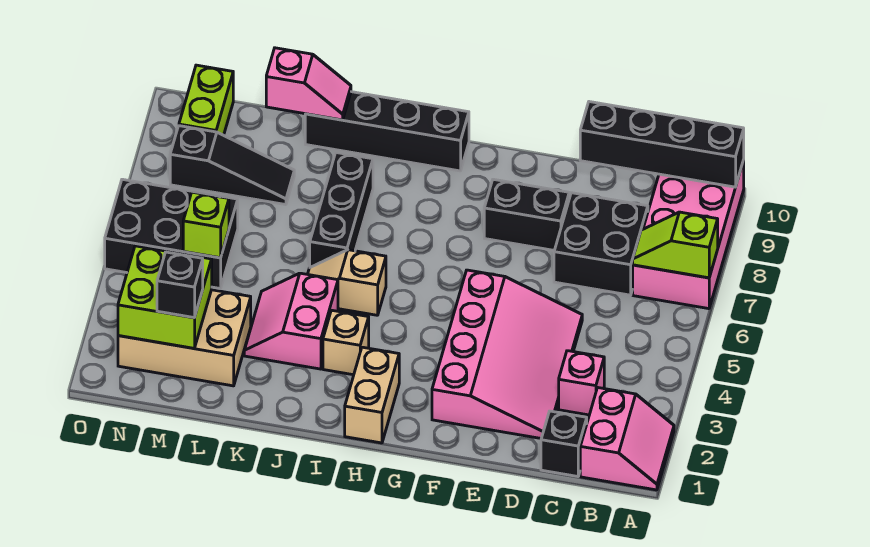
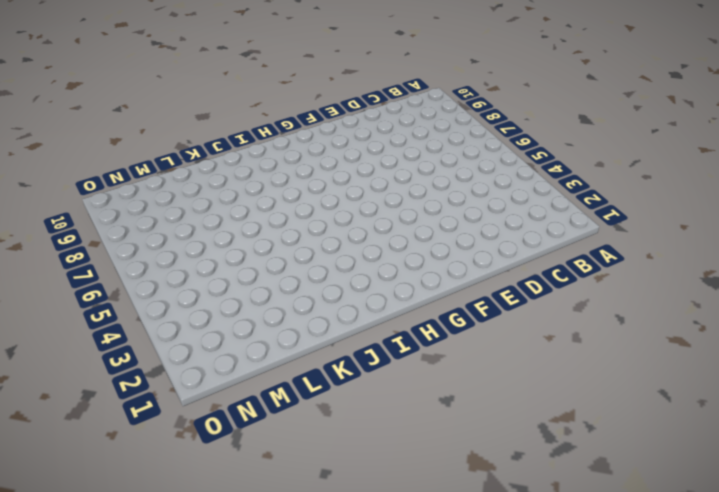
none -> pink 2x2 slope [580,388,674,490]
none -> pink 2x4 brick [633,160,744,309]
none -> black 1x1 brick [541,411,587,476]

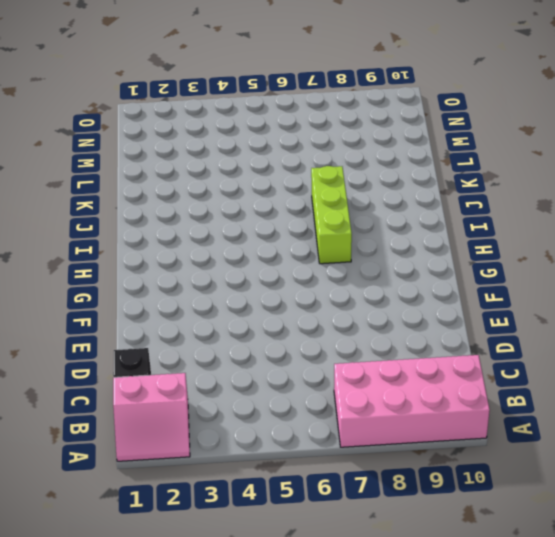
lime 1x3 brick [311,166,352,264] -> black 1x3 brick [310,153,373,267]
none -> pink 1x1 brick [559,351,604,415]
none -> black 2x2 brick [554,193,648,295]
none -> pink 3x4 slope [432,270,582,438]

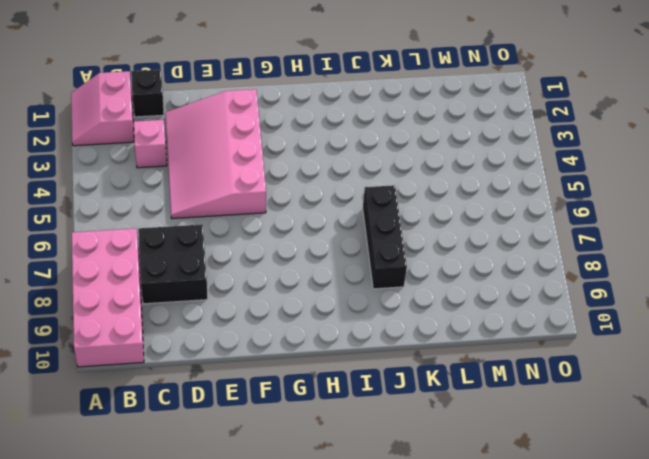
none -> black 1x2 brick [484,179,569,250]
none -> tan 1x2 brick [345,347,399,443]
none -> black 1x4 brick [305,92,469,171]

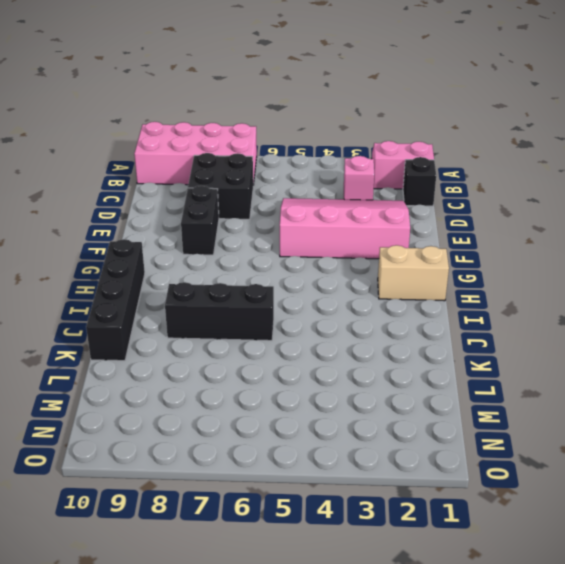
none -> tan 1x1 brick [323,310,369,375]
none -> tan 1x2 slope [308,250,386,315]
none -> pink 2x2 slope [244,273,338,369]

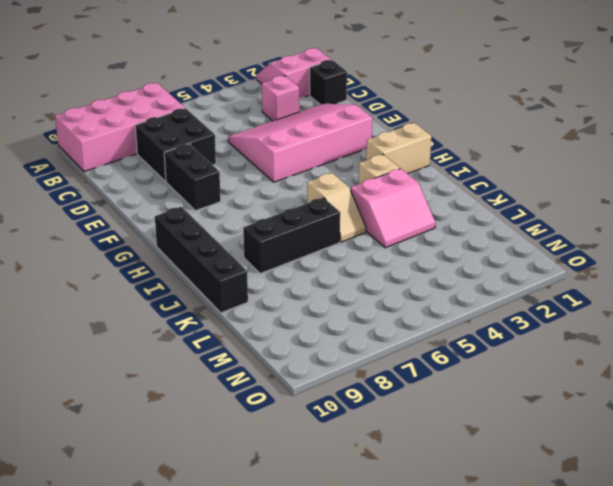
none -> tan 2x3 brick [118,290,251,386]
none -> black 1x3 slope [170,126,294,205]
none -> black 2x3 brick [105,179,238,288]

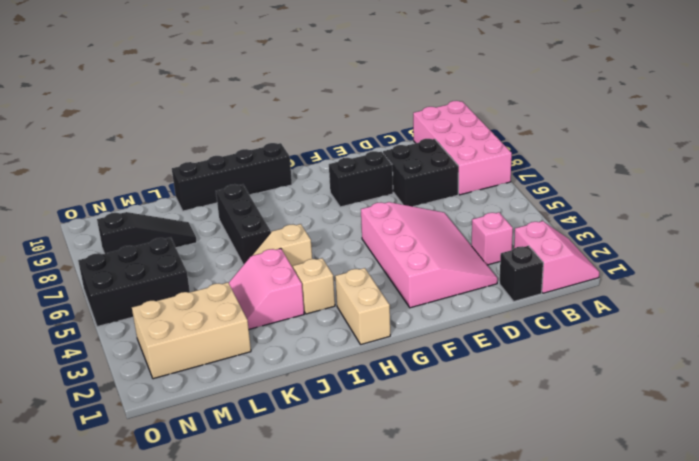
none -> lime 1x2 brick [179,65,233,135]
none -> lime 1x2 slope [633,212,718,278]
none -> black 1x4 brick [580,102,744,187]

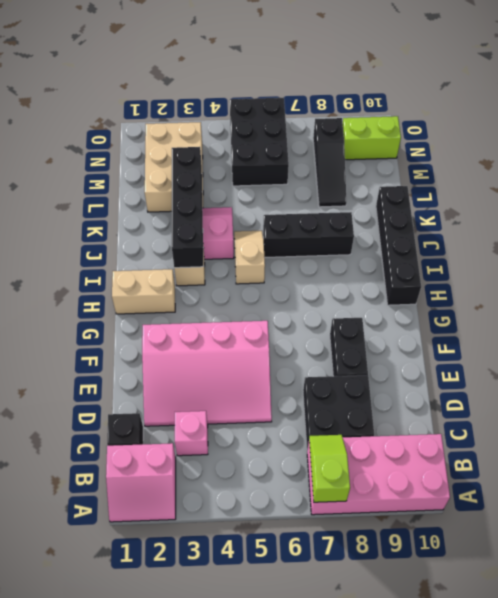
black 1x4 brick [172,147,203,268] -> black 1x4 brick moved to [580,102,744,187]
none -> pink 1x2 slope [266,48,351,120]
none -> lime 2x2 brick [118,246,212,348]
none -> lime 1x1 brick [183,192,229,258]

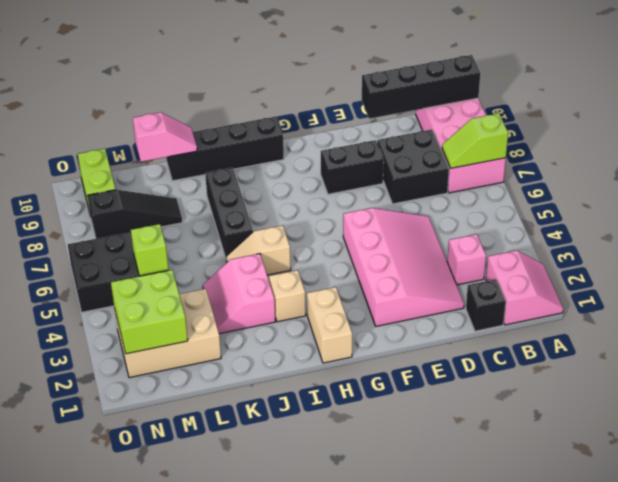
none -> black 1x1 brick [157,252,203,318]

